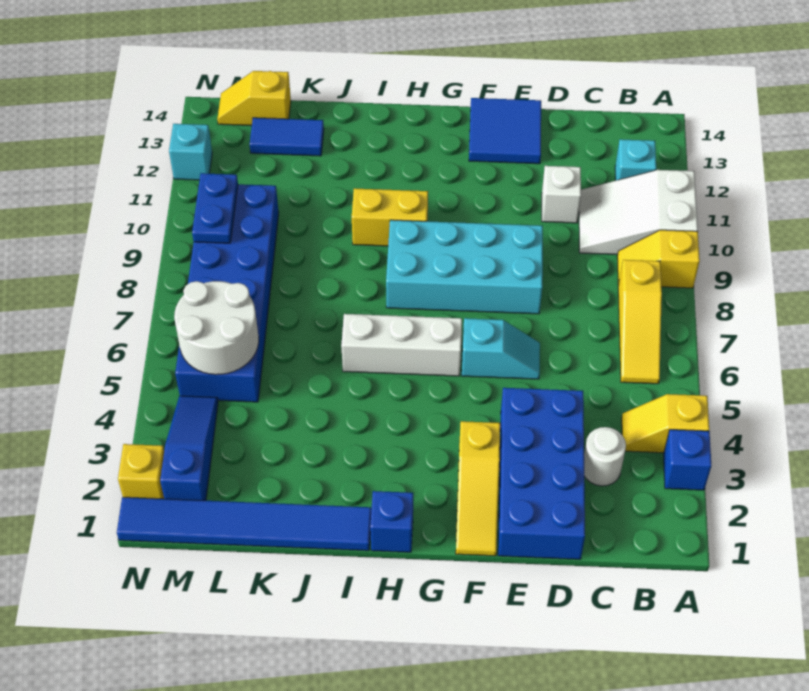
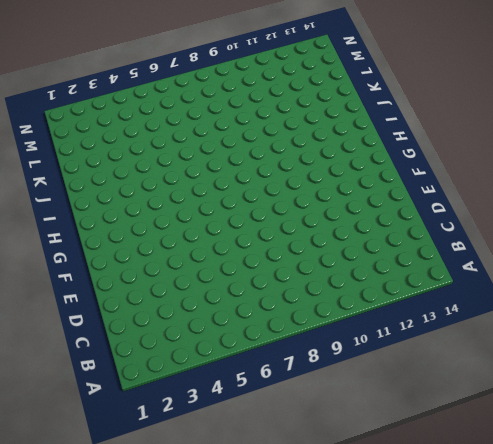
none -> blue 1x1 brick [663,430,711,490]
none -> yellow 1x2 slope [622,394,709,453]
none -> yellow 1x2 slope [617,230,700,288]

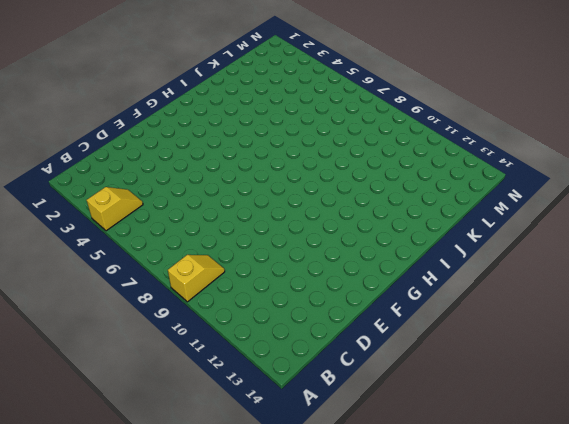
none -> blue 1x1 brick [663,430,711,490]
none -> white 2x3 slope [579,170,698,255]
none -> yellow 1x3 slope [618,260,662,384]

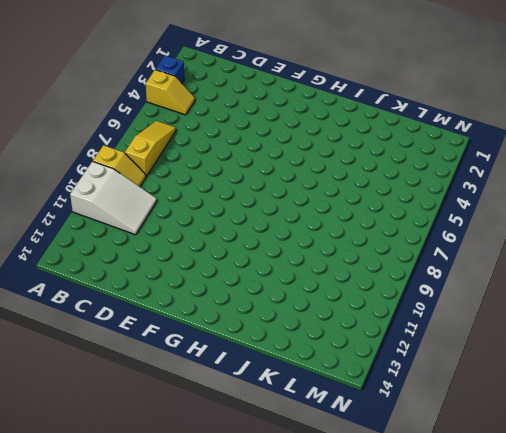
none -> cyan 1x1 brick [615,139,656,181]
none -> white 1x1 round brick [584,427,626,486]
none -> blue 2x4 brick [498,388,585,559]

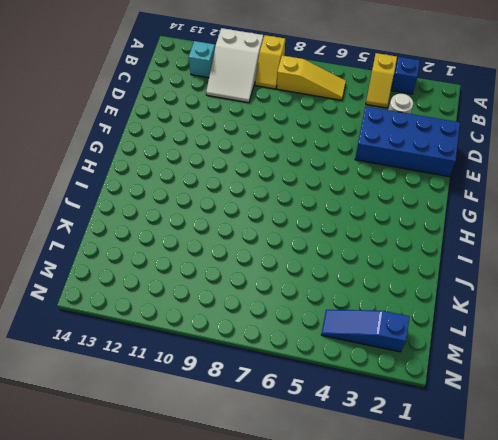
none -> white 1x1 brick [542,166,581,223]
none -> cyan 1x2 slope [462,318,540,379]
none -> cyan 2x4 brick [386,220,543,314]

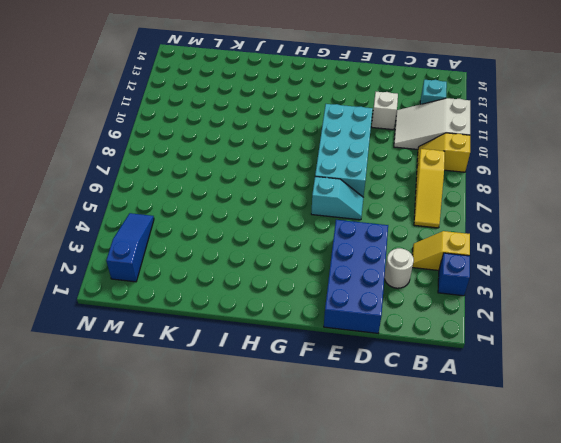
cyan 2x4 brick [315,104,373,197] -> cyan 2x4 brick turned to [386,220,543,314]
none -> blue 2x2 tile [469,98,541,164]
none -> yellow 1x3 slope [456,421,500,556]
none -> white 1x3 brick [341,314,462,376]

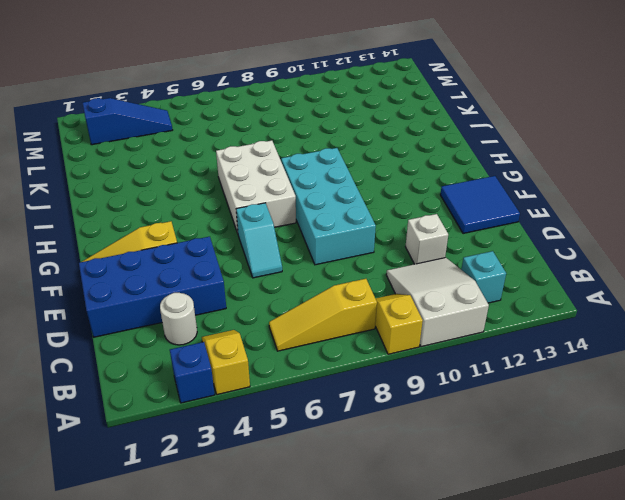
white 2x3 brick [216,140,296,233] -> white 1x3 brick [341,314,462,376]
none -> blue 1x1 brick [370,491,413,552]
none -> yellow 1x2 brick [352,188,428,246]
none -> blue 1x6 tile [117,497,371,551]

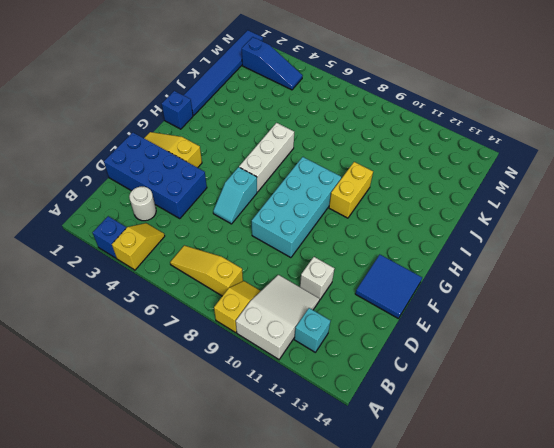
none -> blue 1x2 tile [250,118,324,156]
none -> blue 2x6 brick [175,184,279,402]
none -> yellow 1x2 slope [217,71,291,126]

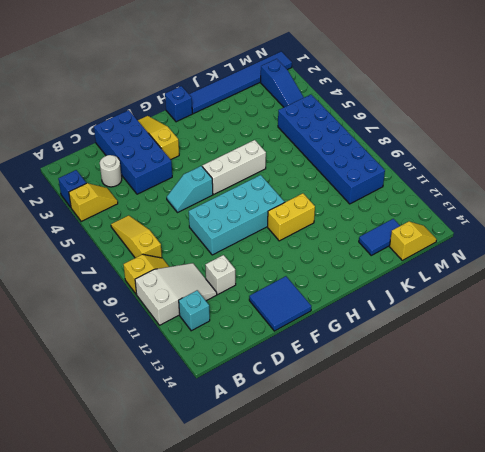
none -> yellow 1x1 brick [118,444,164,499]
none -> cyan 1x1 brick [169,124,212,180]
none -> white 2x2 round brick [174,281,259,375]

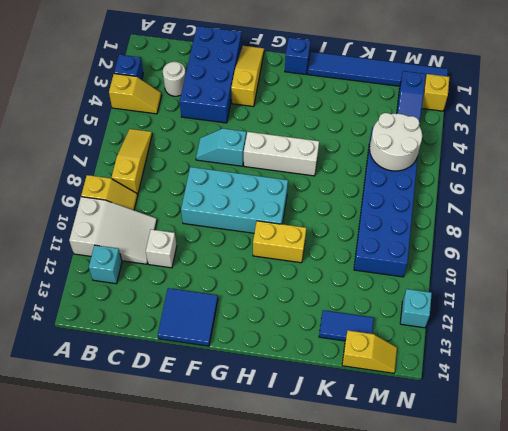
none -> blue 1x2 plate [192,173,238,243]

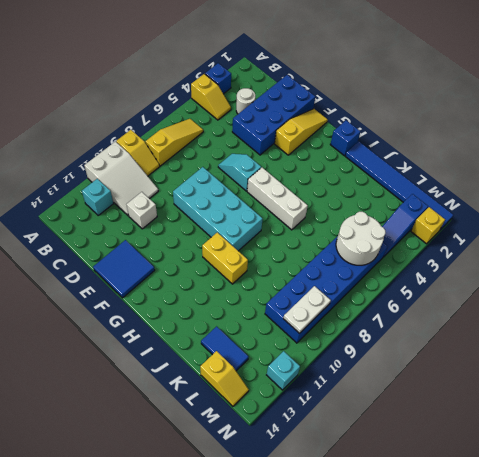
white 1x2 plate [283,286,331,333] -> blue 1x2 plate [192,173,238,243]

